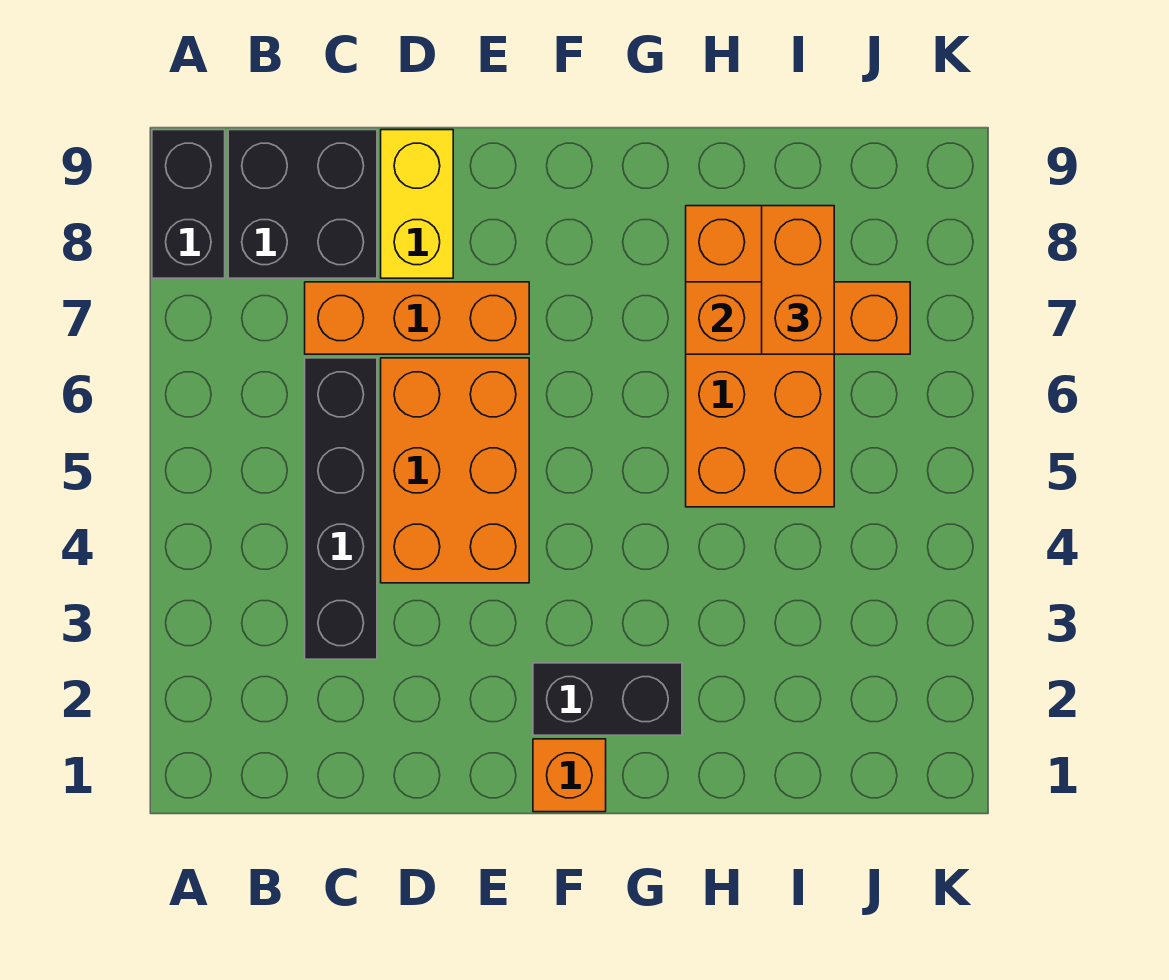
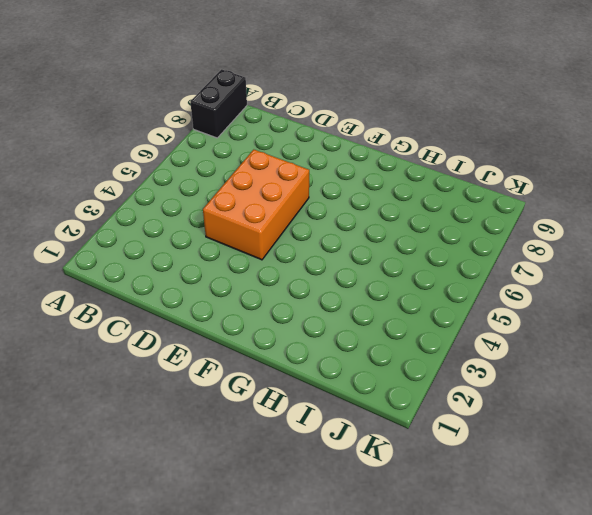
none -> black 2x2 brick [228,130,377,278]
none -> black 1x4 brick [305,358,377,659]

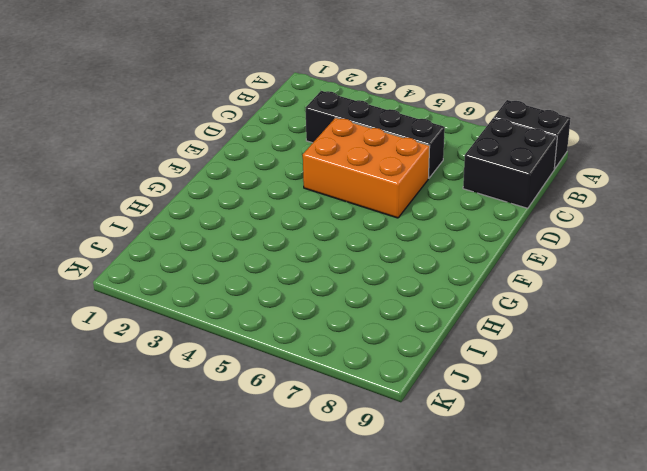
none -> orange 1x3 brick [305,282,529,354]
none -> yellow 1x2 brick [381,130,453,278]

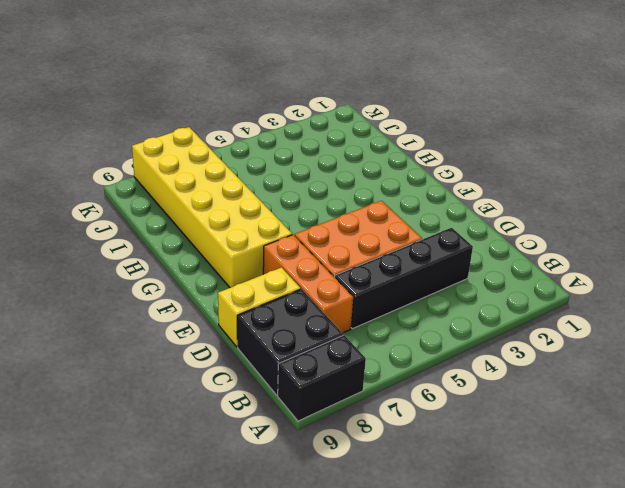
yellow 2x6 brick [132,127,292,288] -> orange 2x4 brick [686,206,834,507]
none -> orange 1x1 brick [533,739,606,812]
none -> black 1x2 brick [533,663,682,735]

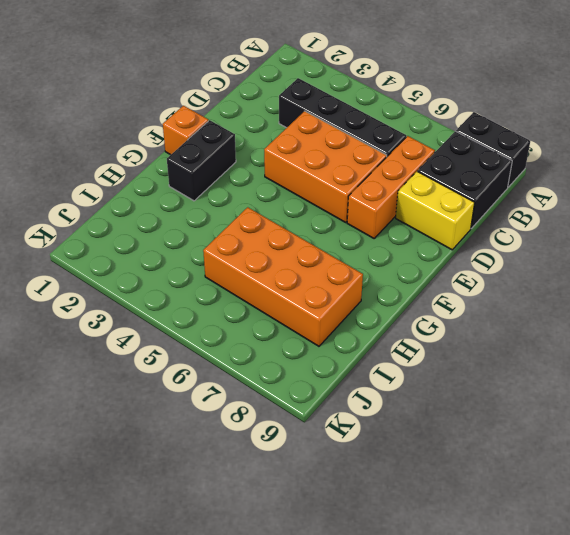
none -> orange 1x3 brick [686,282,910,354]
none -> orange 1x2 brick [762,206,834,354]

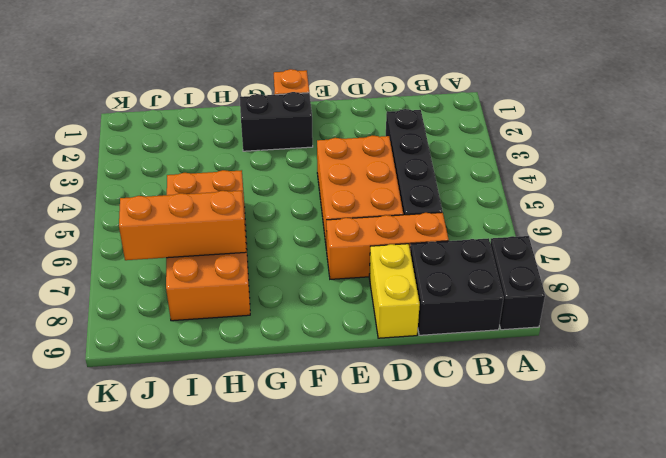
none -> orange 1x2 brick [762,206,834,354]

